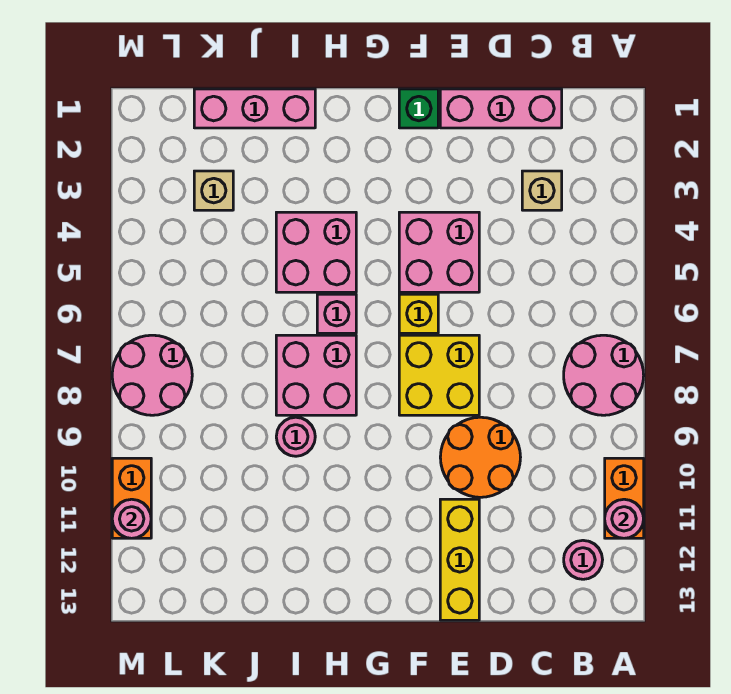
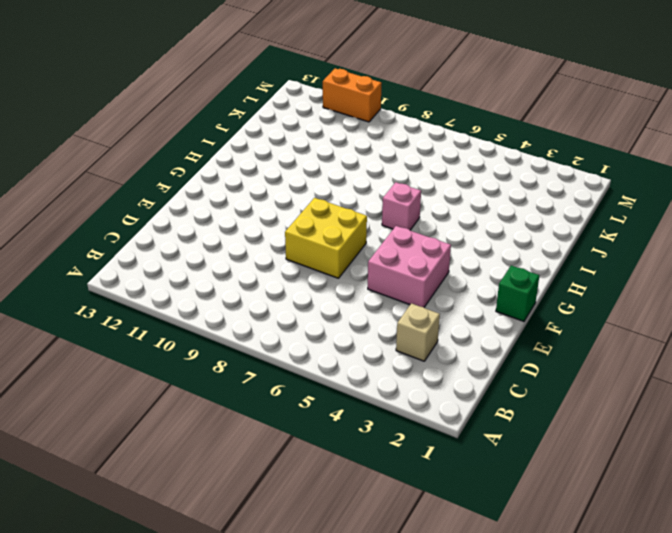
none -> pink 2x2 round brick [564,335,644,415]
none -> orange 1x2 brick [605,458,644,538]
none -> pink 1x1 round brick [564,540,603,579]

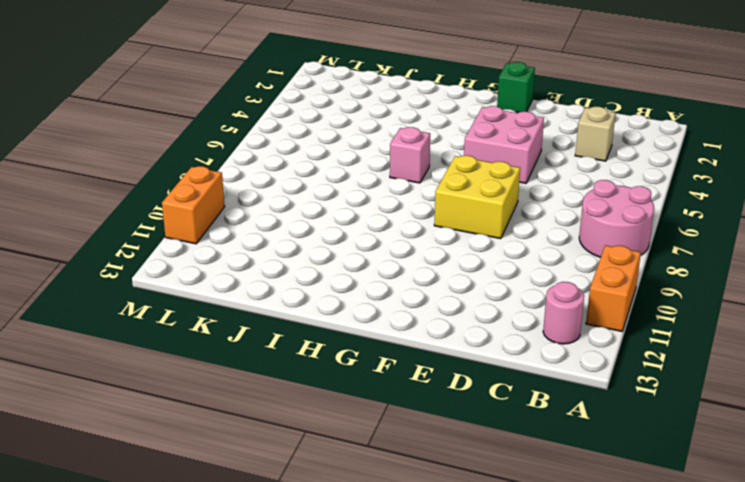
none -> pink 1x3 brick [440,89,562,128]
none -> orange 2x2 round brick [440,417,521,497]
none -> yellow 1x3 brick [440,499,479,620]

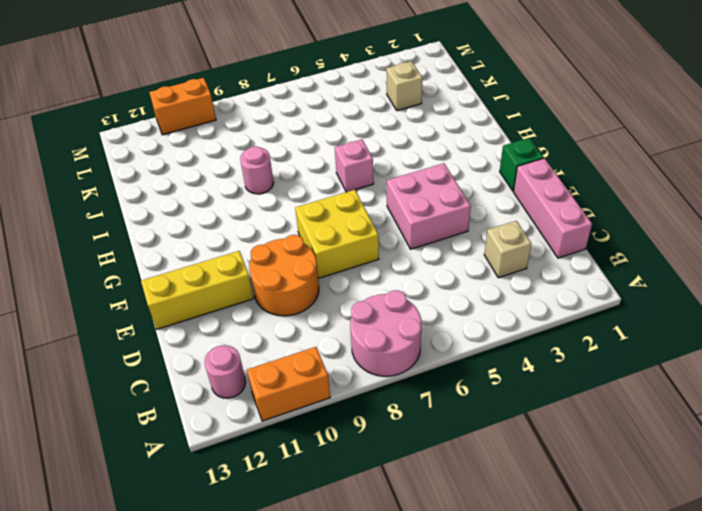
none -> yellow 1x1 brick [399,294,438,333]
none -> pink 2x2 brick [276,212,356,292]
none -> pink 2x2 brick [276,335,356,415]

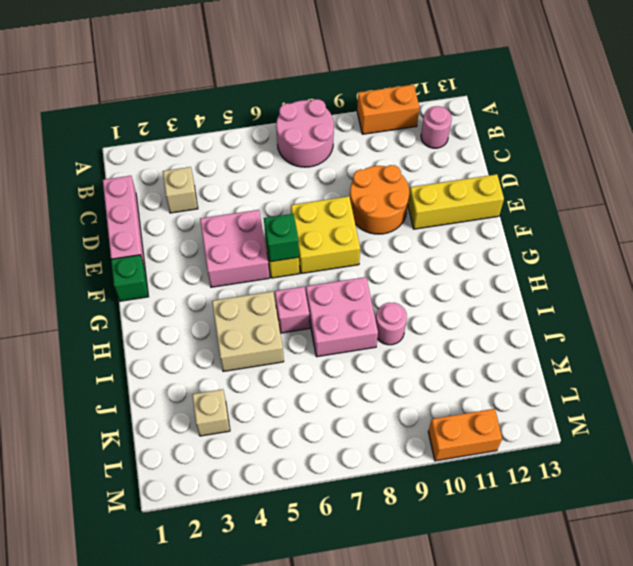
green 1x1 brick [264,214,299,262] -> none
tan 2x2 brick [212,291,284,371] -> pink 2x2 brick [276,212,356,292]
none -> pink 1x3 brick [194,89,315,128]
none -> pink 2x2 round brick [112,335,192,415]
none -> pink 1x1 round brick [605,499,644,538]

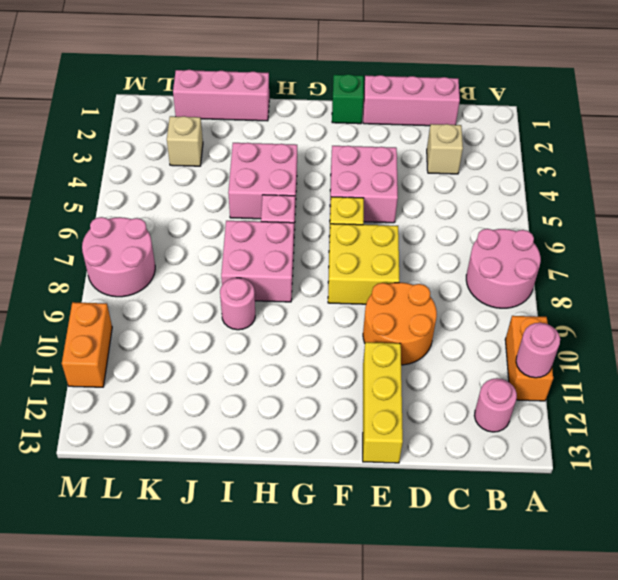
none -> pink 1x1 round brick [112,499,151,538]

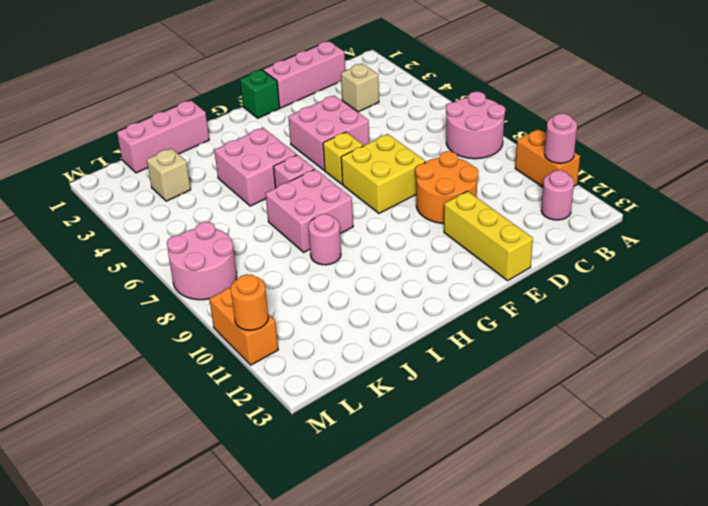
orange 1x1 round brick [230,274,269,330] -> pink 1x1 round brick [112,499,151,538]

